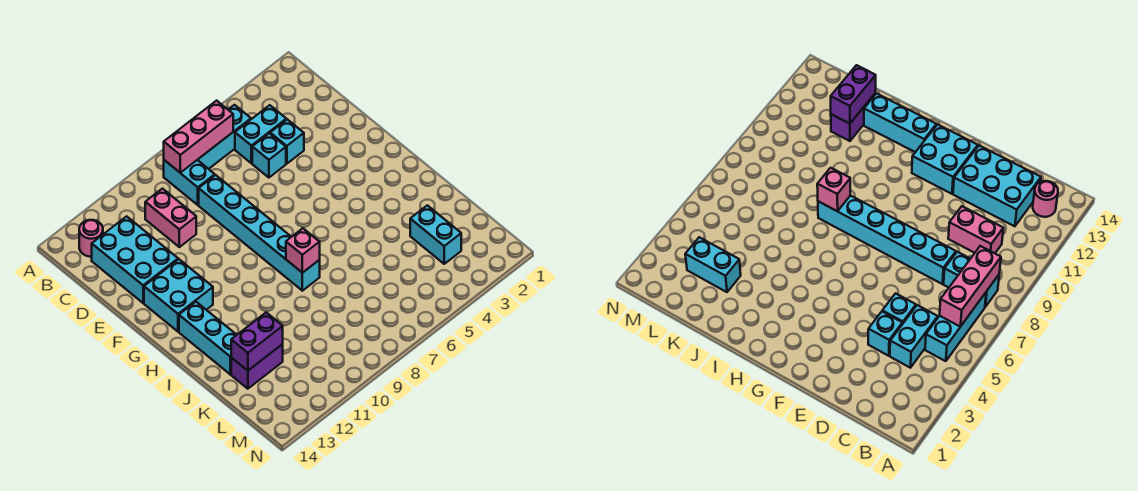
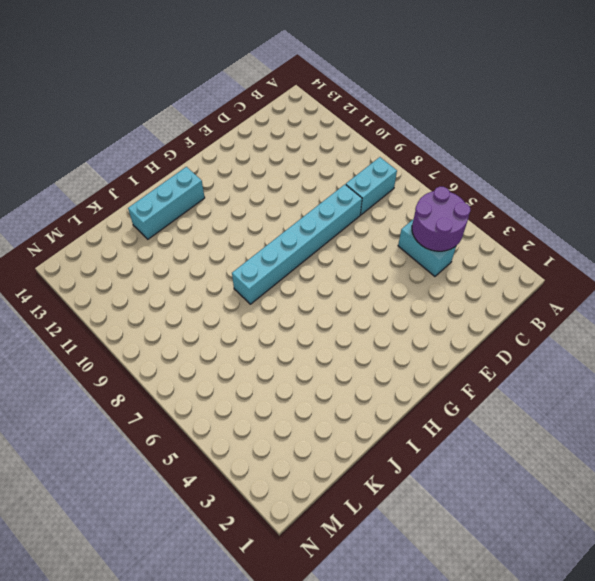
purple 2x2 round brick [412,187,471,251] -> none
none -> cyan 1x3 brick [198,105,251,169]
none -> pink 1x1 round brick [79,220,103,257]
none -> pink 1x2 brick [145,189,196,247]

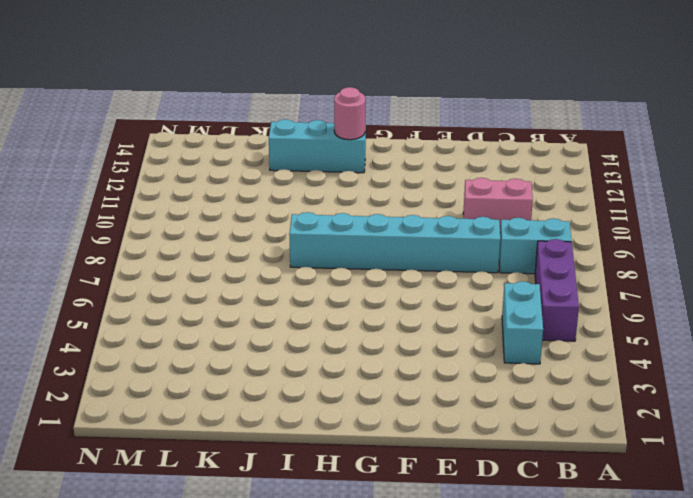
purple 1x3 brick [535,239,579,341] -> cyan 1x3 brick [198,105,251,169]
pink 1x1 round brick [334,87,365,140] -> pink 1x1 round brick moved to [79,220,103,257]
none -> cyan 2x3 brick [92,216,178,303]
none -> cyan 1x1 brick [270,119,304,164]
none -> cyan 1x1 brick [252,133,286,178]

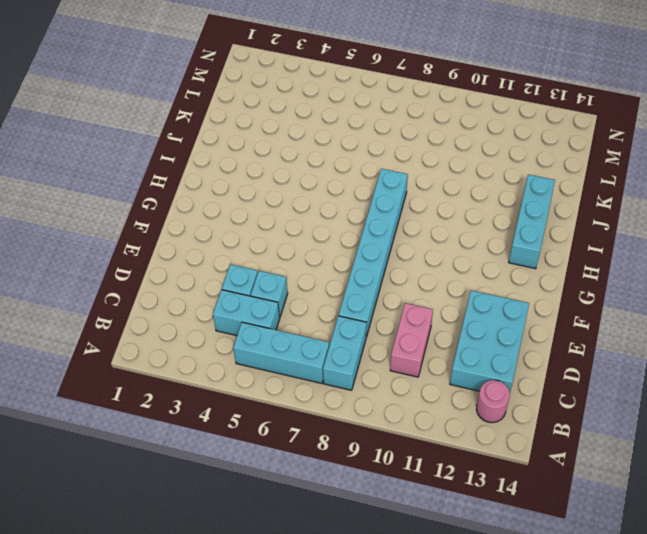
none -> cyan 2x2 brick [144,259,213,332]
none -> cyan 1x2 brick [410,205,461,264]
none -> purple 1x2 brick [231,344,283,389]

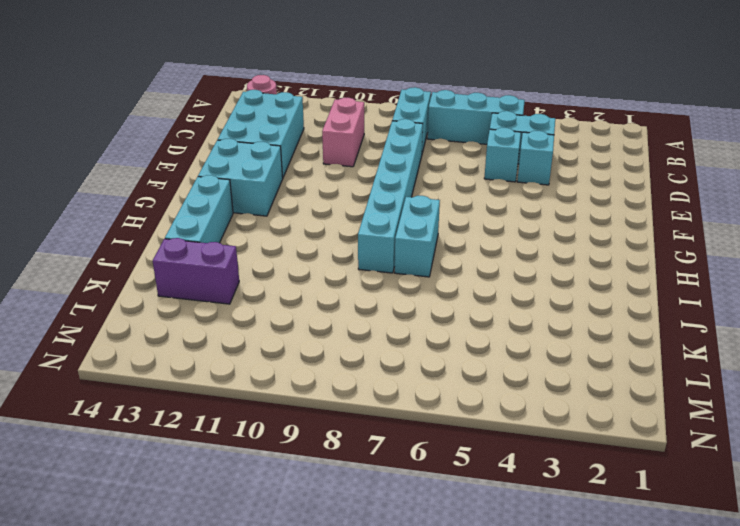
cyan 1x2 brick [395,196,440,277] -> cyan 1x2 brick moved to [410,205,461,264]
none -> pink 1x3 brick [164,101,233,173]
none -> pink 1x1 brick [286,228,320,273]
none -> purple 1x2 brick [231,312,283,371]

